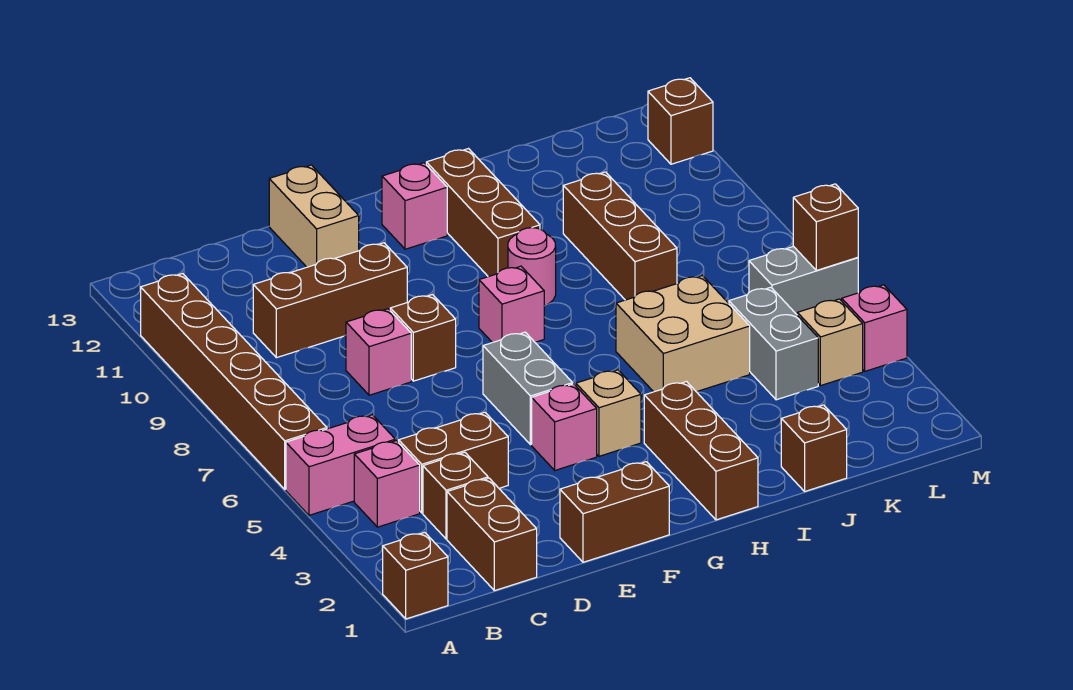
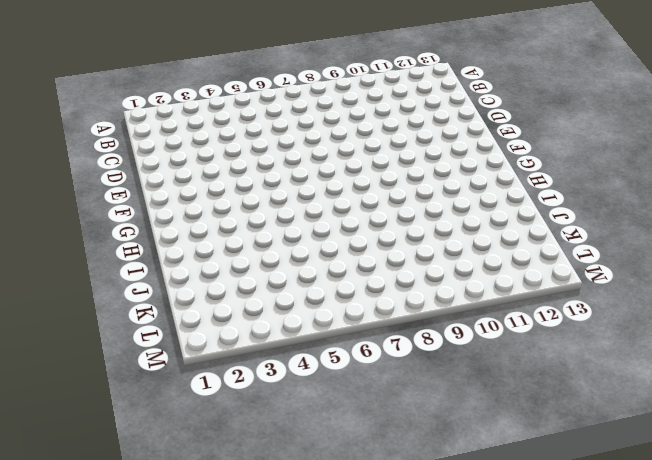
none -> brown 1x1 brick [383,532,448,619]
none -> pink 1x2 brick [286,415,395,515]
none -> brown 1x6 brick [141,274,327,489]

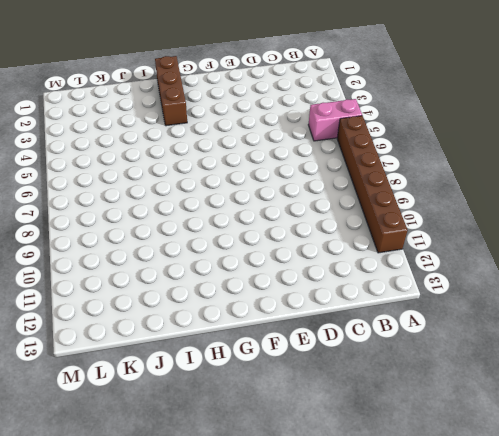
none -> brown 1x1 brick [383,532,448,619]
none -> pink 1x1 brick [354,441,420,527]
none -> brown 1x2 brick [447,478,537,591]

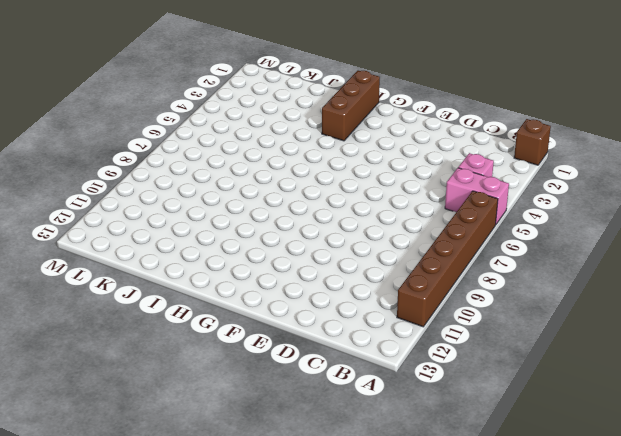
none -> brown 1x2 brick [447,478,537,591]
none -> brown 1x1 brick [423,452,488,539]
none -> brown 1x2 brick [399,412,508,513]

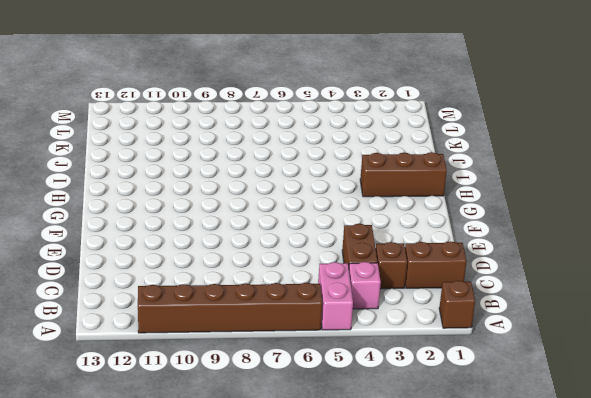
none -> brown 1x3 brick [253,243,407,358]
none -> pink 1x1 brick [346,309,411,395]
none -> brown 1x2 brick [560,462,669,562]

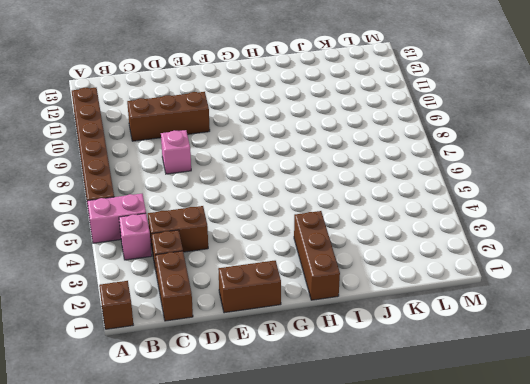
none -> brown 1x1 brick [390,295,456,381]
none -> tan 1x2 brick [269,165,359,267]
none -> pink 1x1 brick [532,384,597,470]

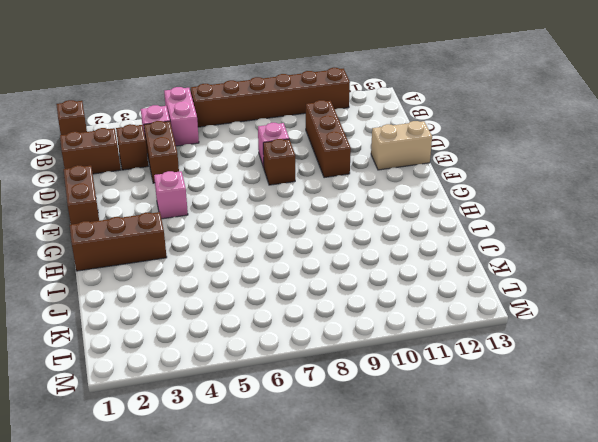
none -> grey 1x2 brick [483,332,573,445]
none -> tan 1x1 brick [576,370,641,456]
none -> pink 1x1 brick [479,266,544,343]

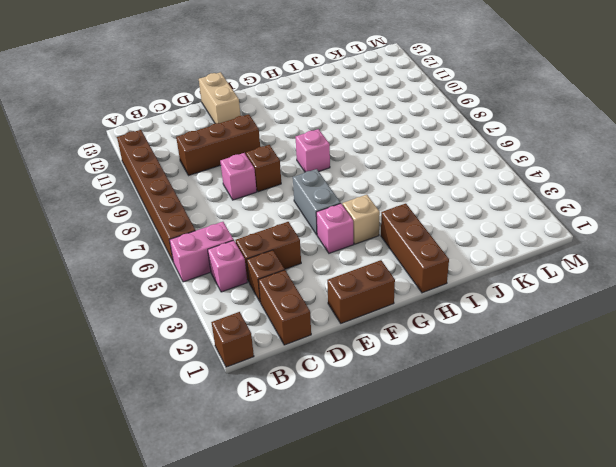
none -> pink 1x1 brick [382,163,447,249]
none -> pink 1x1 round brick [508,228,556,306]
none -> brown 1x3 brick [426,149,540,277]

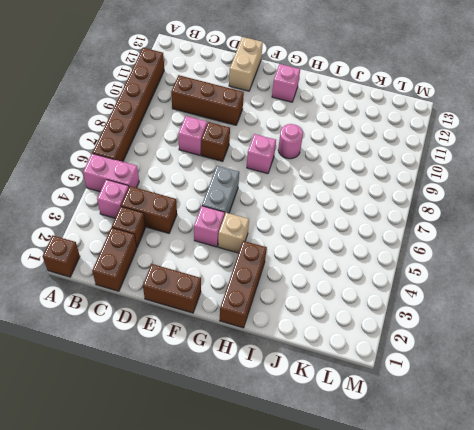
none -> brown 1x3 brick [426,149,540,277]
none -> tan 2x2 brick [616,276,750,392]
none -> brown 1x1 brick [781,405,847,491]

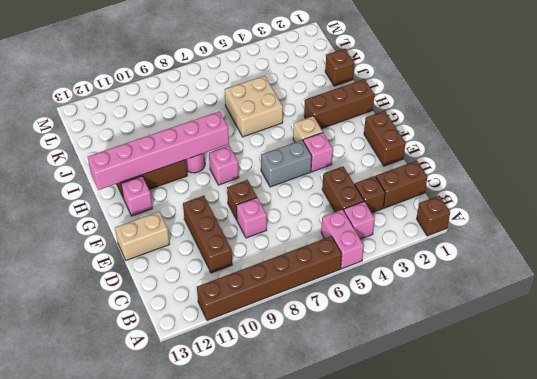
pink 1x6 brick [88,111,229,190] -> none
none -> brown 1x3 brick [563,172,677,300]
none -> grey 1x2 brick [729,287,818,400]
none -> tan 1x1 brick [797,299,863,386]

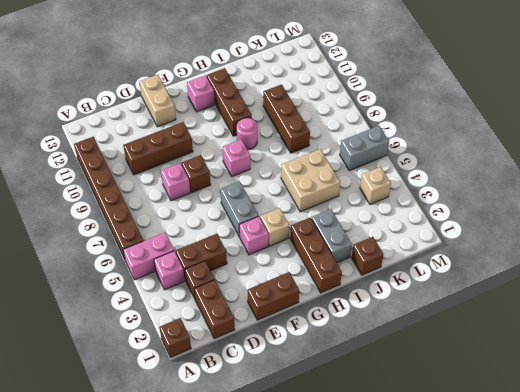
grey 1x2 brick [311,209,352,263] -> grey 1x2 brick moved to [729,287,818,400]
none -> pink 1x1 brick [842,285,907,371]
none -> brown 1x1 brick [648,78,713,164]
none -> brown 1x1 brick [793,184,858,270]

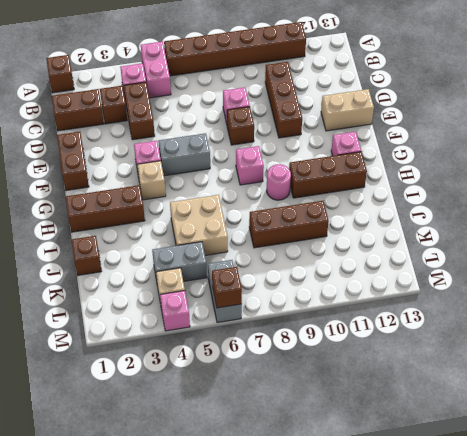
none -> brown 1x1 brick [648,78,713,164]

